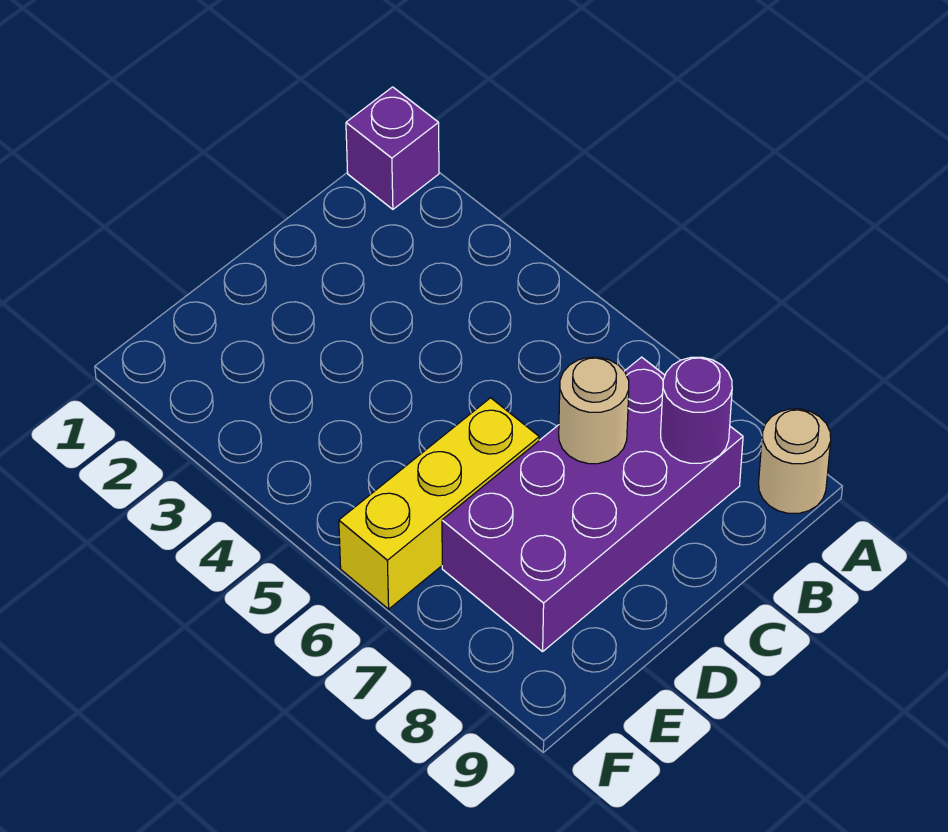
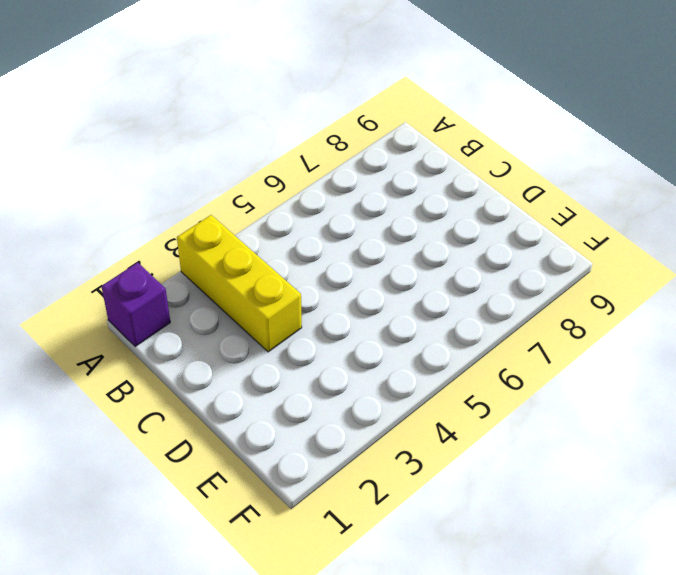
yellow 1x3 brick [177,215,302,352] -> yellow 1x3 brick moved to [339,398,539,609]
none -> tan 1x1 round brick [759,409,831,513]
none -> purple 2x4 brick [442,357,743,652]

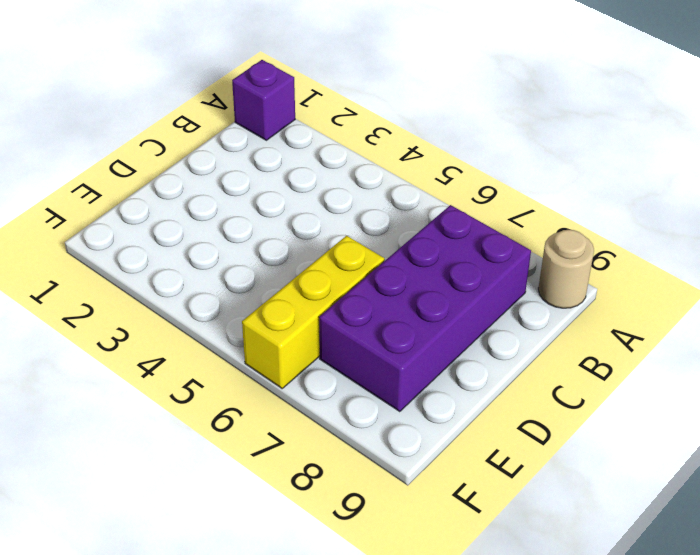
none -> purple 1x1 round brick [661,357,732,463]
none -> tan 1x1 round brick [559,357,629,464]

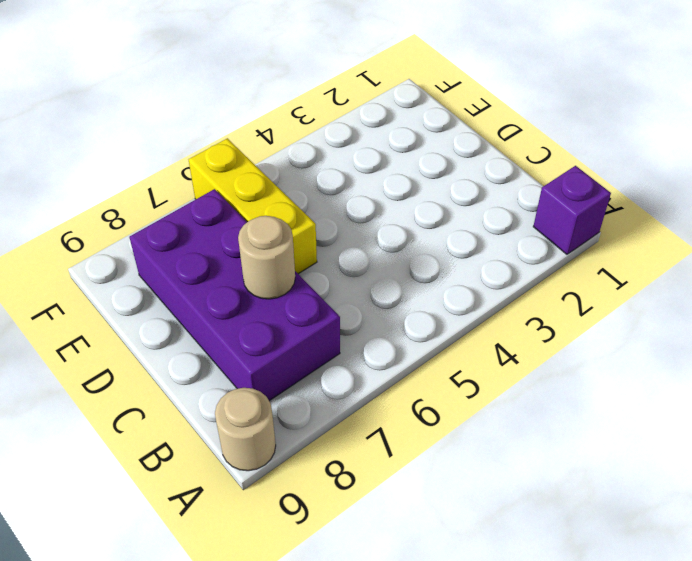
none -> purple 1x1 round brick [661,357,732,463]

